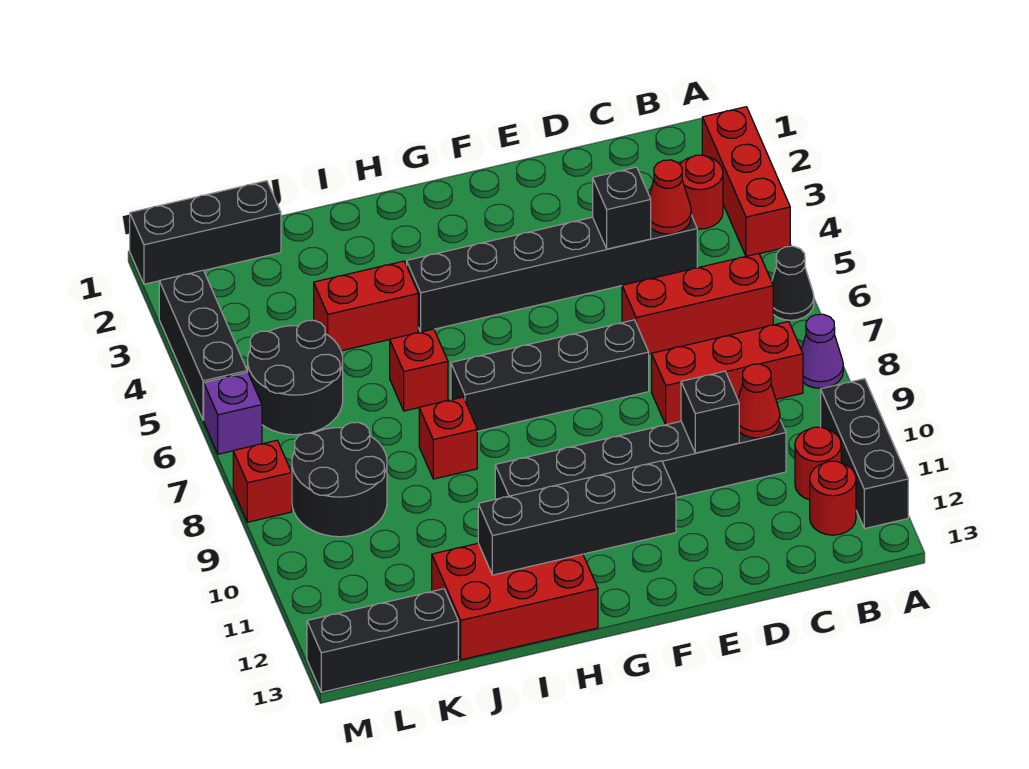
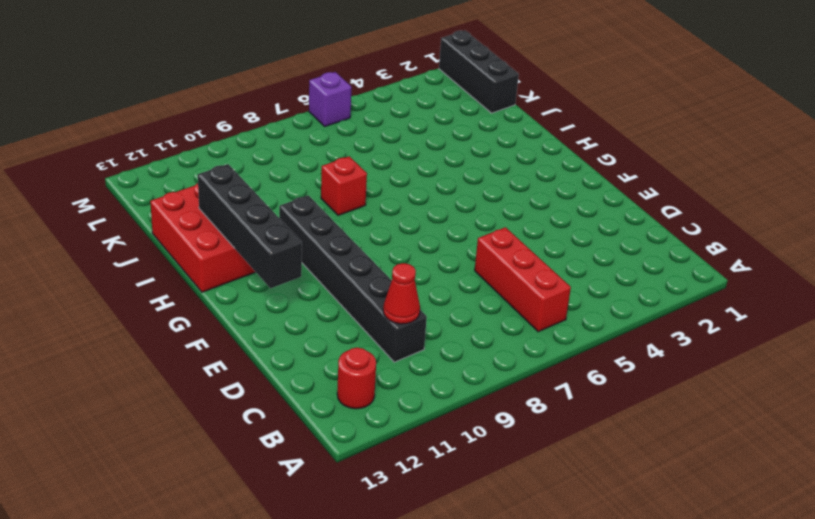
none -> red 1x3 brick [702,107,790,256]
none -> black 1x1 cone [772,246,814,320]
none -> purple 1x1 cone [801,314,843,388]

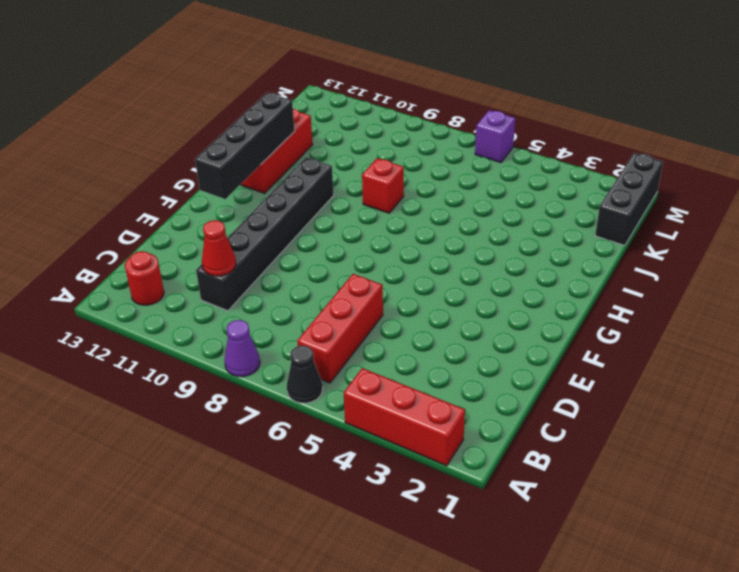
none -> black 1x3 brick [821,379,908,529]
none -> red 1x1 round brick [680,155,723,229]
none -> red 1x3 brick [652,321,803,425]

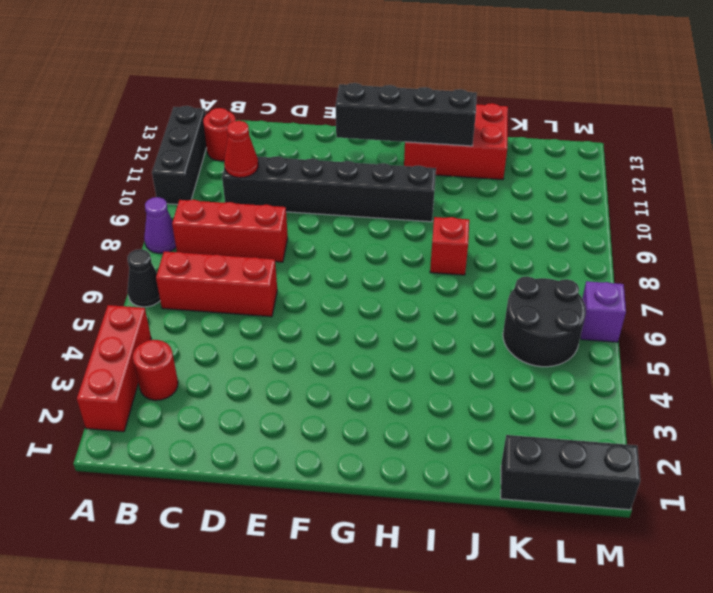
none -> red 1x1 round brick [795,427,841,500]
none -> black 1x6 brick [407,215,697,332]
none -> black 1x4 brick [451,320,649,431]

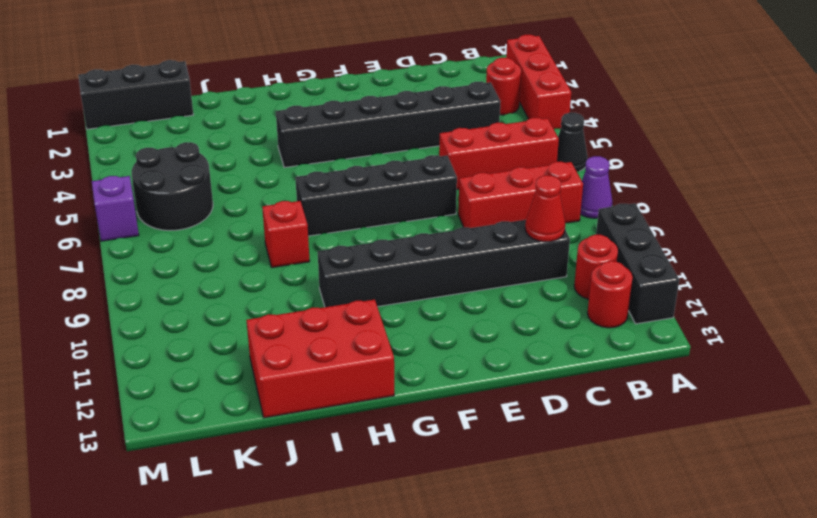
none -> red 1x2 brick [314,261,418,351]
none -> red 1x1 brick [390,329,448,411]
none -> black 2x2 round brick [292,422,387,537]

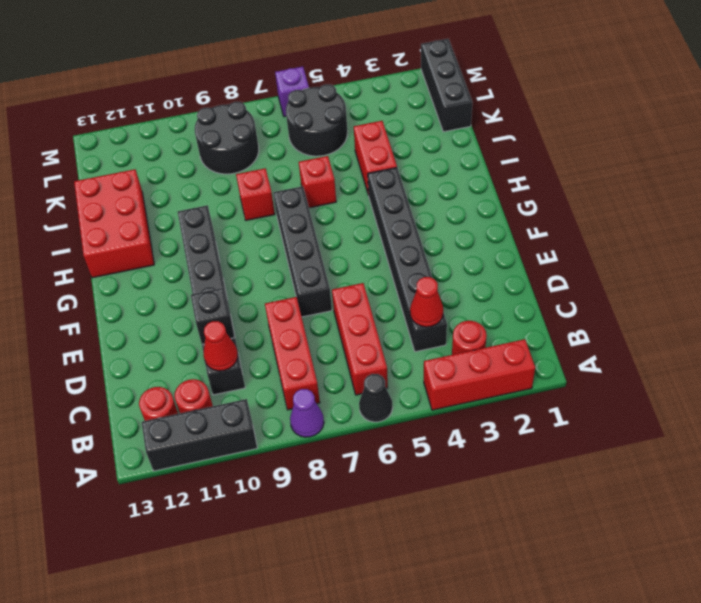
none -> black 1x3 brick [307,589,458,692]
none -> black 1x3 brick [159,270,247,420]
none -> red 1x1 brick [233,440,292,522]

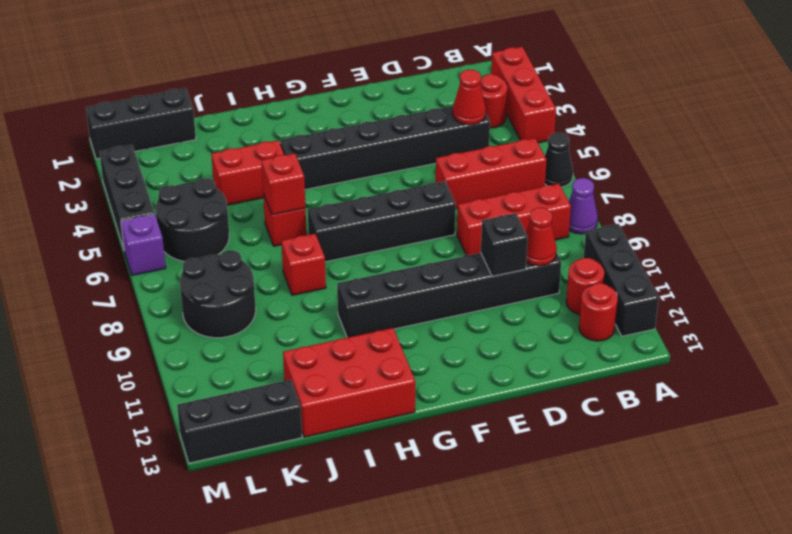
red 1x1 brick [261,153,305,215] -> red 1x1 brick moved to [233,440,292,522]
none -> black 1x1 brick [593,167,651,249]
none -> black 1x4 brick [478,461,676,575]

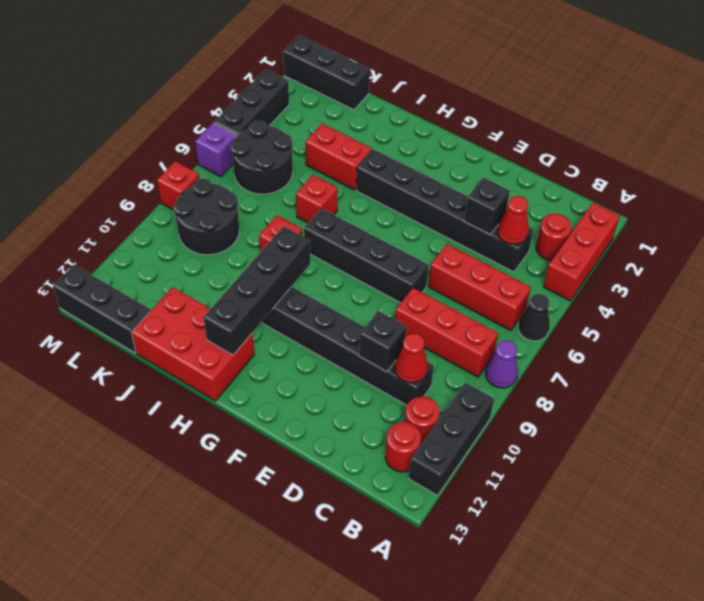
black 1x4 brick [204,226,310,355] -> black 1x4 brick turned to [478,461,676,575]

